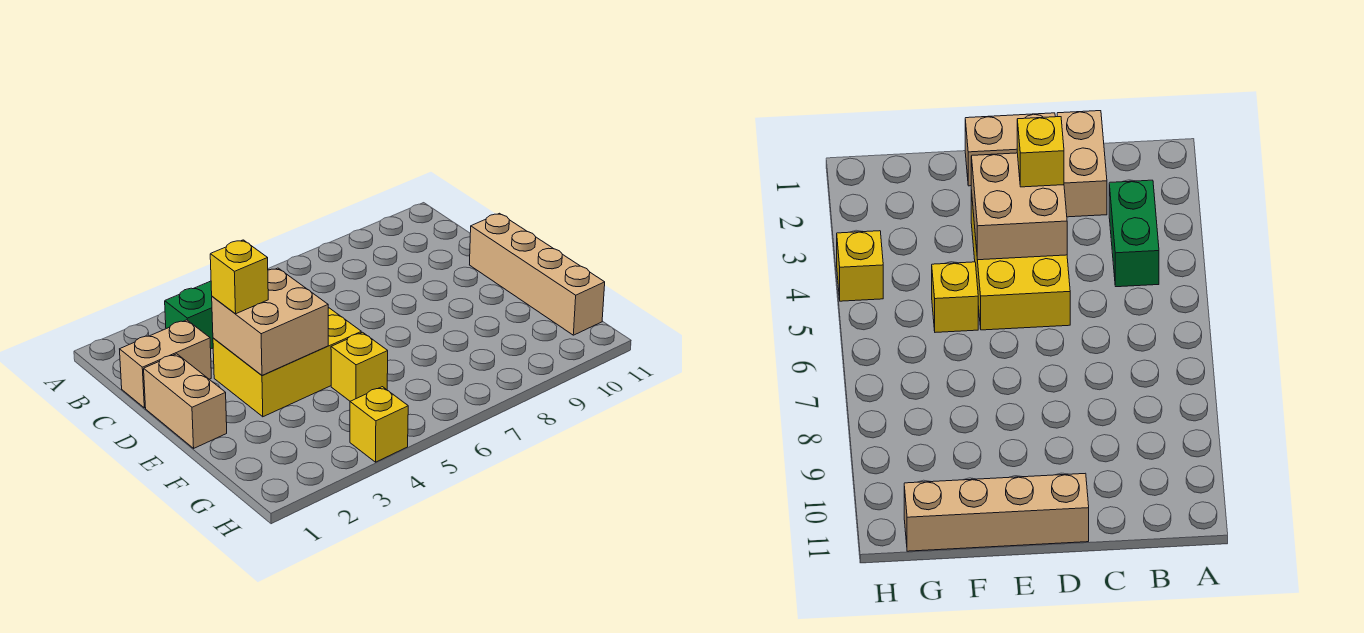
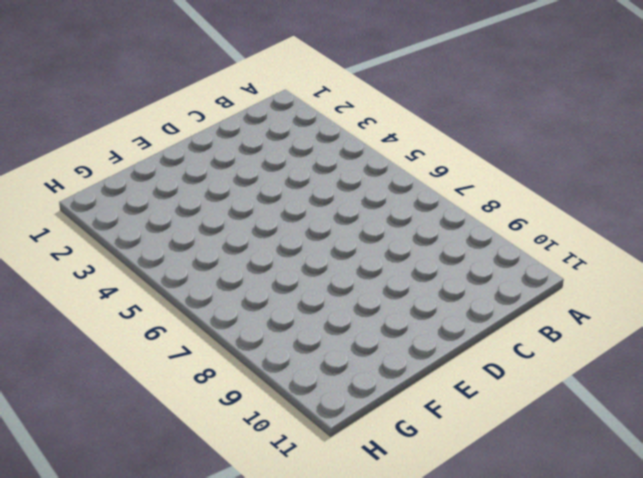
none -> green 1x2 brick [165,281,213,349]
none -> tan 1x2 brick [120,320,211,408]

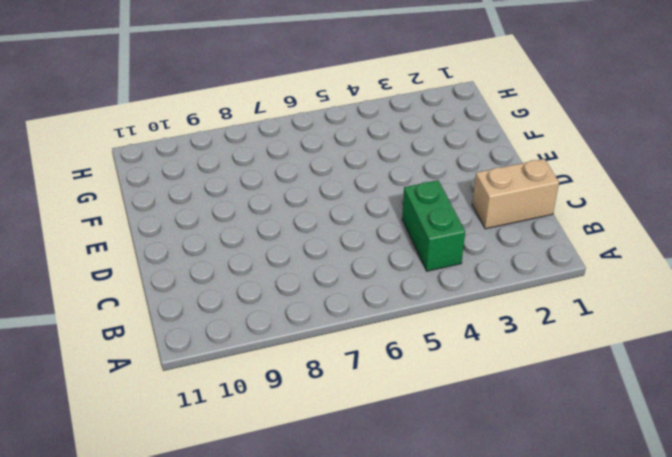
green 1x2 brick [402,180,465,271] -> green 1x2 brick turned to [165,281,213,349]
none -> tan 1x2 brick [144,354,227,448]
none -> yellow 2x3 brick [213,307,361,417]

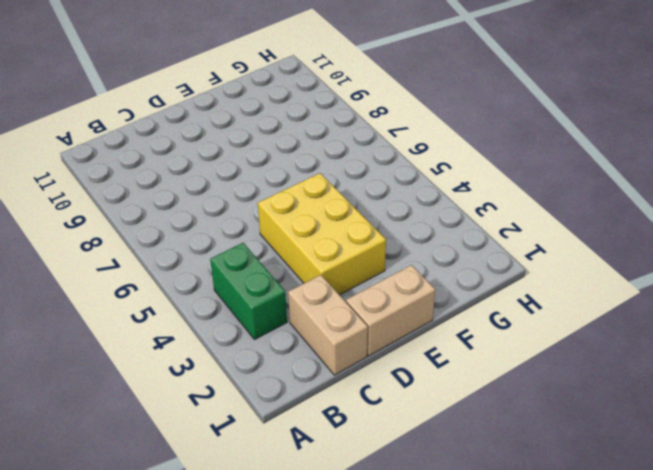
none -> tan 1x4 brick [470,213,605,335]
none -> yellow 1x1 brick [331,332,388,401]

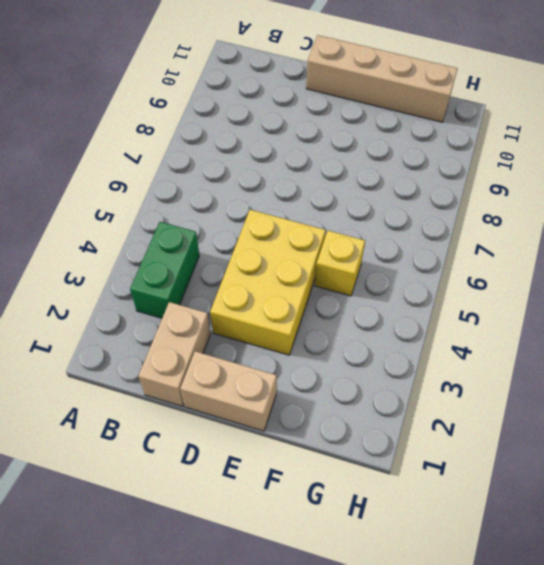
none -> yellow 1x1 brick [350,387,408,462]
none -> tan 2x2 brick [212,268,328,376]

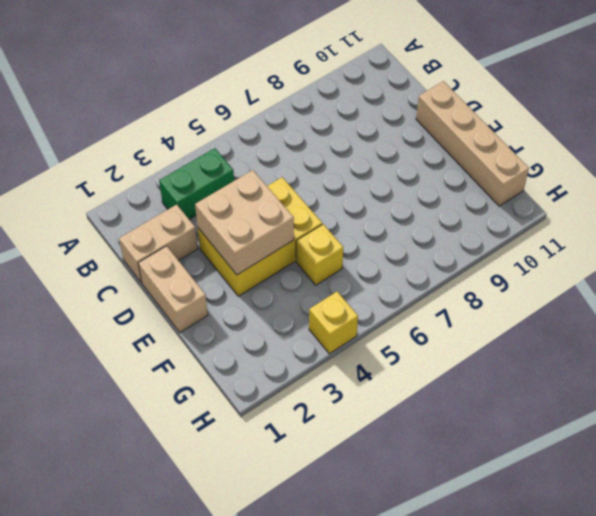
none -> yellow 1x1 brick [210,240,268,314]

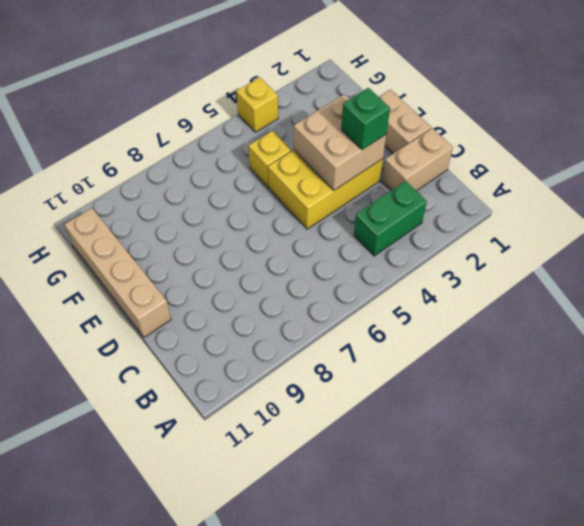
green 1x1 brick [341,88,390,150] -> yellow 1x1 brick [210,240,268,314]

